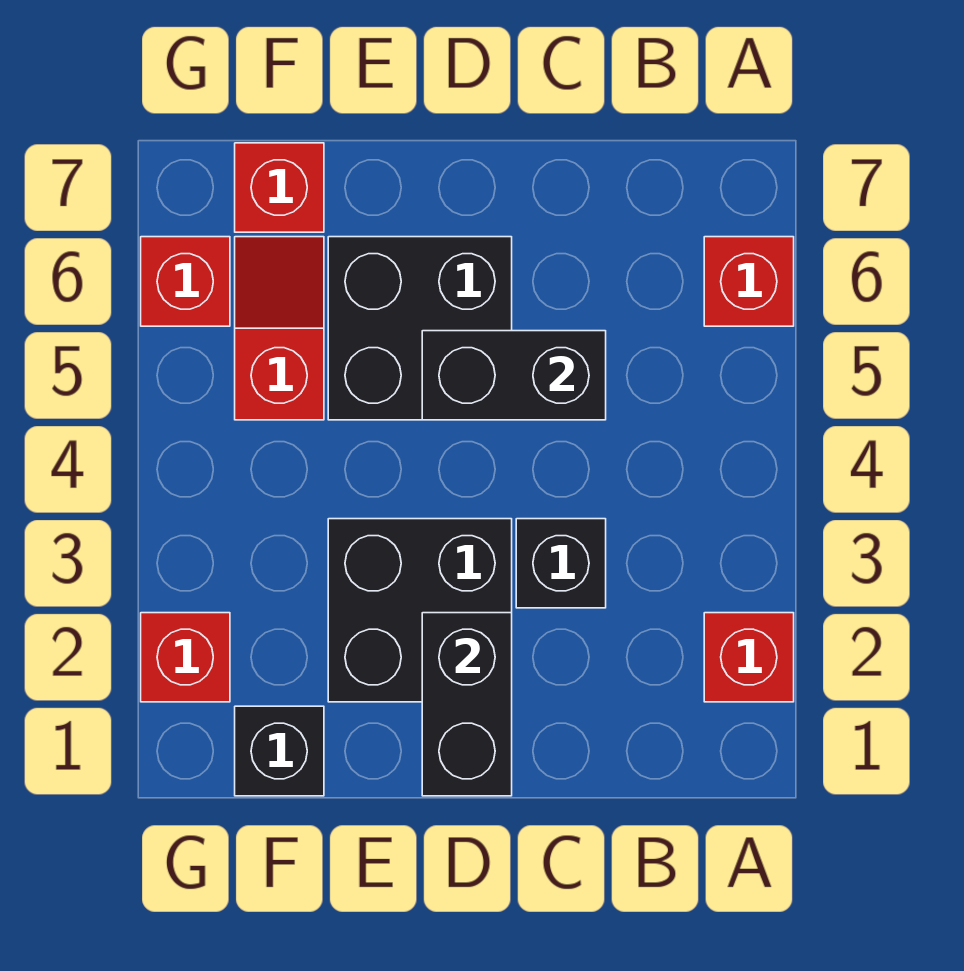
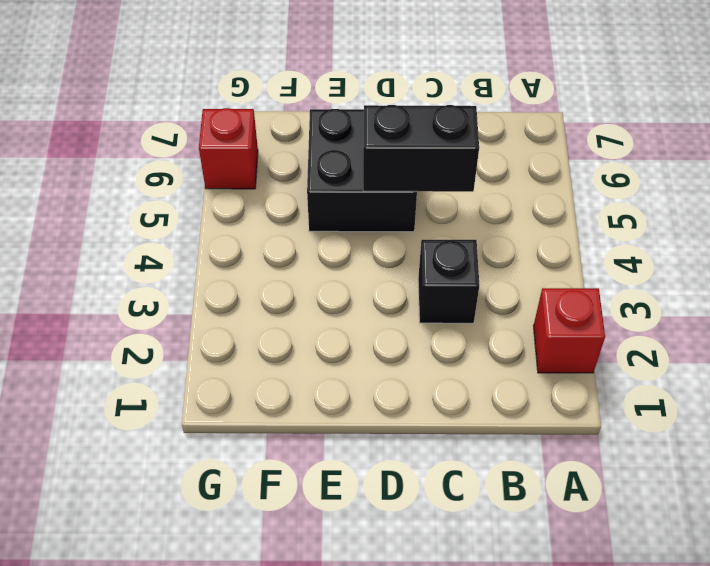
none -> red 1x1 brick [704,237,794,326]
none -> black 2x2 brick [328,519,512,702]
none -> black 1x1 brick [235,706,324,796]

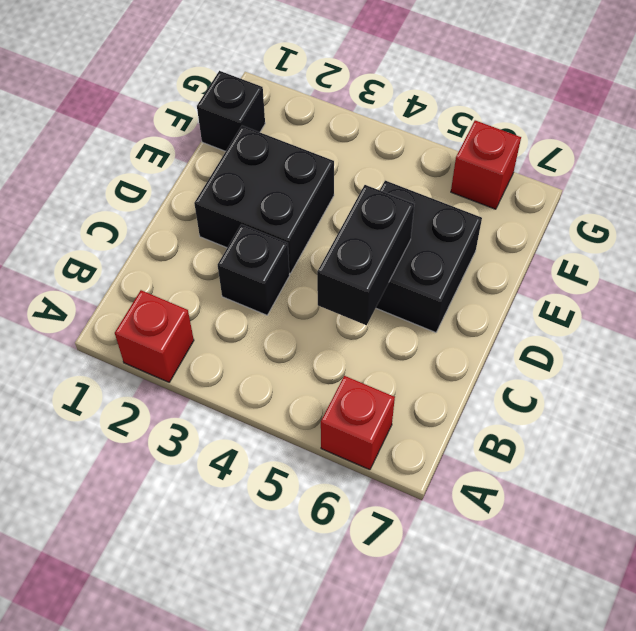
none -> red 1x2 slope [235,237,324,420]
none -> red 1x1 brick [235,143,324,232]
none -> red 1x1 brick [141,613,230,702]

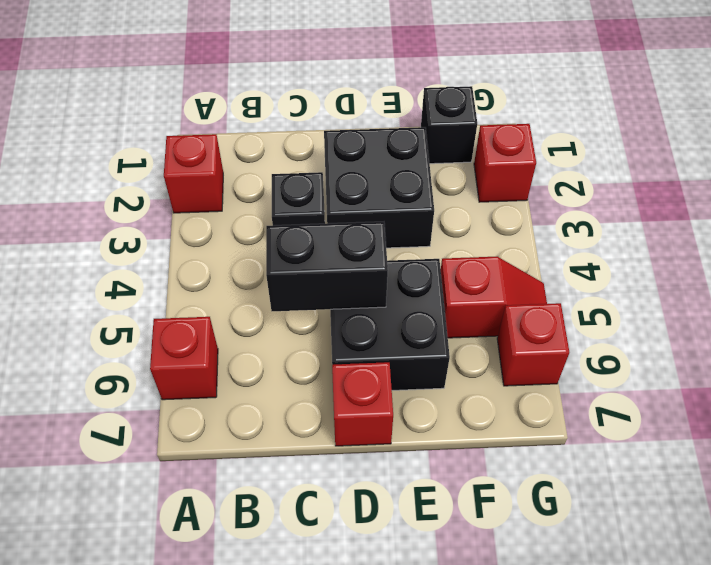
red 1x1 brick [332,362,393,446] -> red 1x1 brick moved to [235,143,324,232]
red 1x2 slope [441,257,547,338] -> red 1x2 slope turned to [235,237,324,420]
none -> black 1x2 brick [422,613,512,796]

